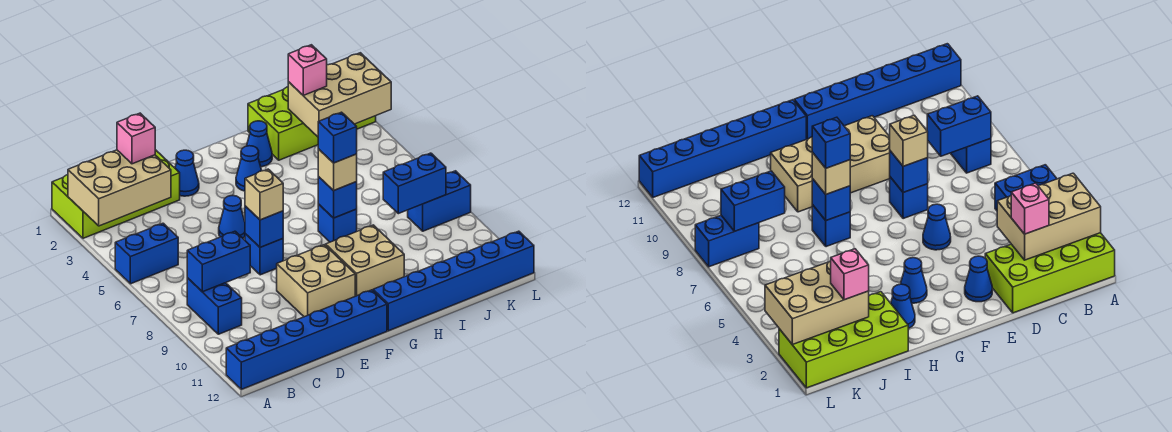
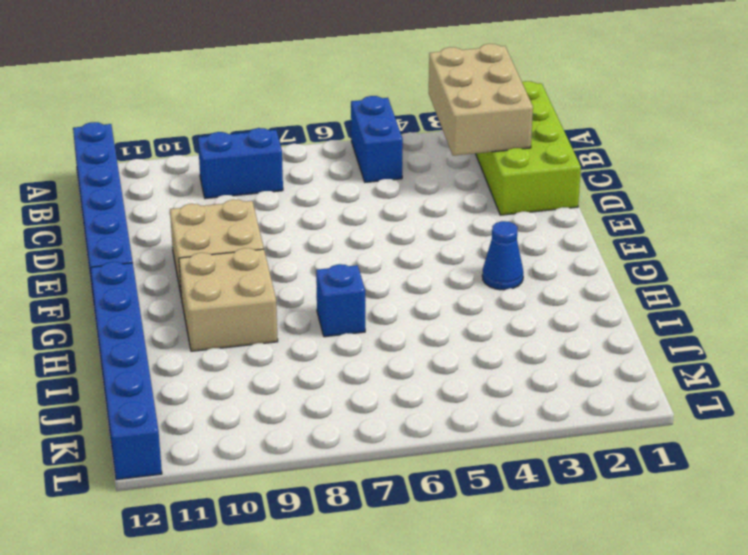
none -> blue 1x1 cone [175,150,199,196]
none -> blue 1x1 cone [219,196,245,238]
none -> blue 1x1 brick [245,234,283,275]

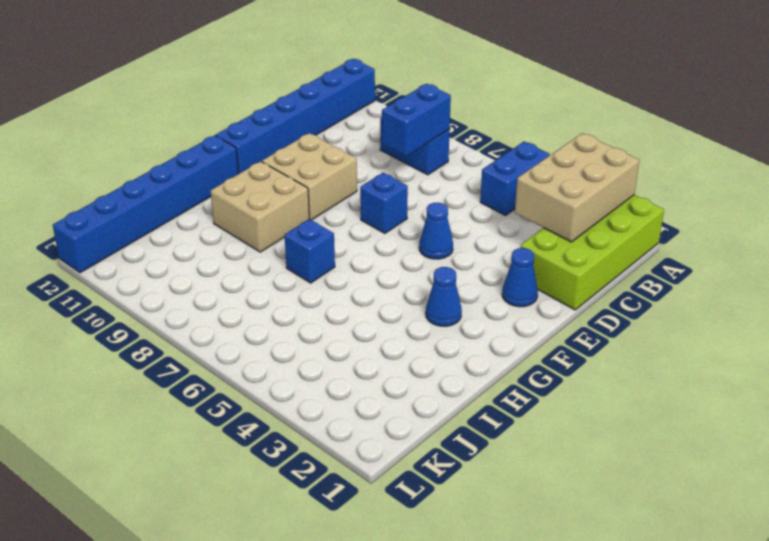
none -> blue 1x1 cone [247,121,272,167]
none -> lime 2x4 brick [248,87,376,160]
none -> blue 1x2 brick [408,171,471,231]

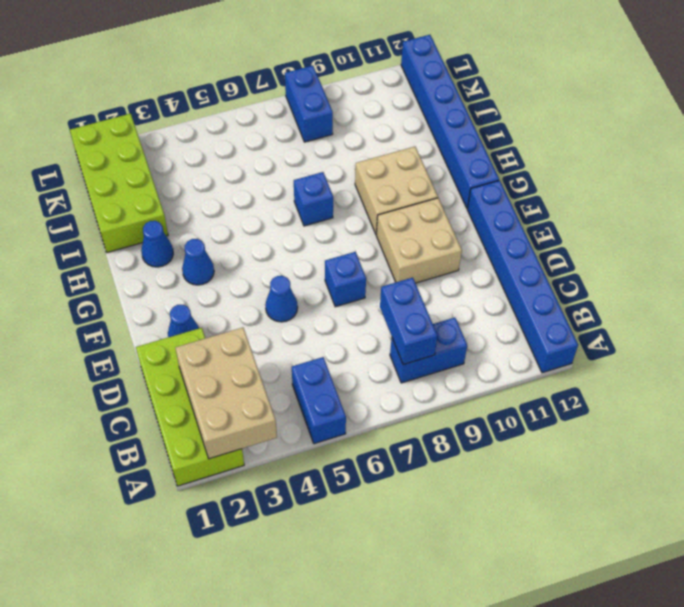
none -> blue 1x1 brick [245,206,283,247]
none -> blue 1x1 brick [318,177,357,218]
none -> tan 2x3 brick [288,53,391,137]

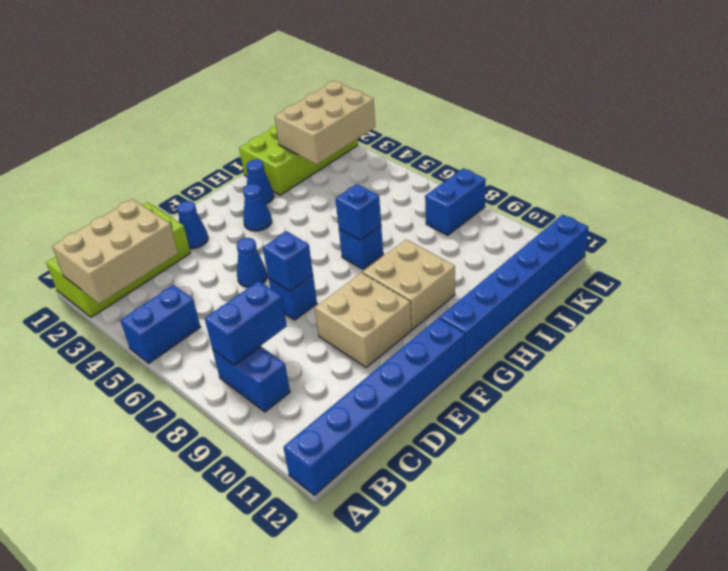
none -> blue 1x2 brick [383,153,446,214]
none -> pink 1x1 brick [117,113,155,164]
none -> tan 1x1 brick [245,169,283,220]

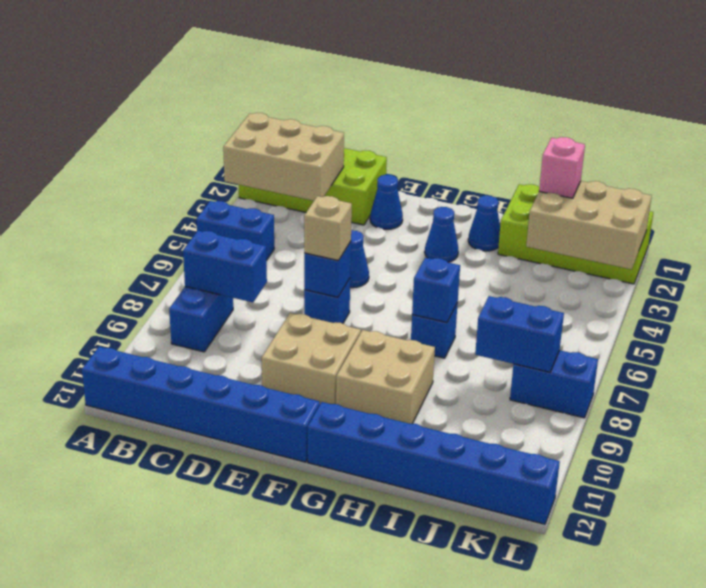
none -> pink 1x1 brick [117,113,155,164]
none -> tan 1x1 brick [318,149,357,191]
none -> blue 1x1 brick [318,112,357,163]

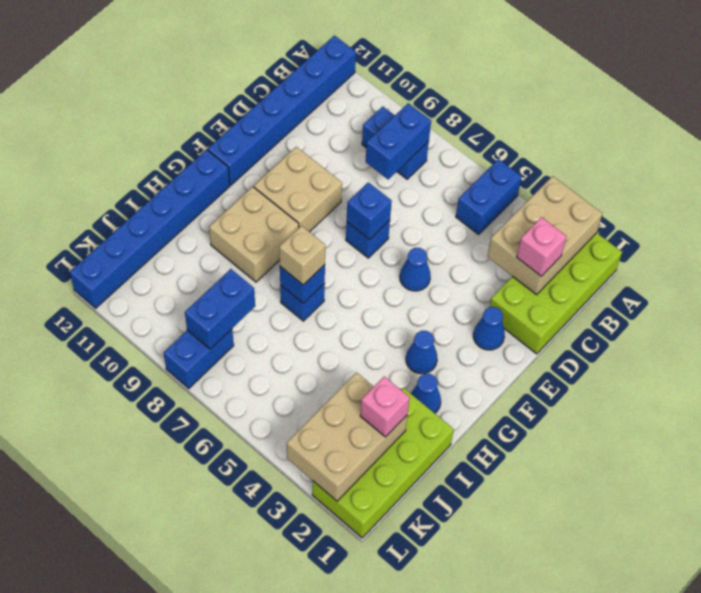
none -> tan 1x1 brick [245,169,283,220]
none -> blue 1x1 brick [318,112,357,163]

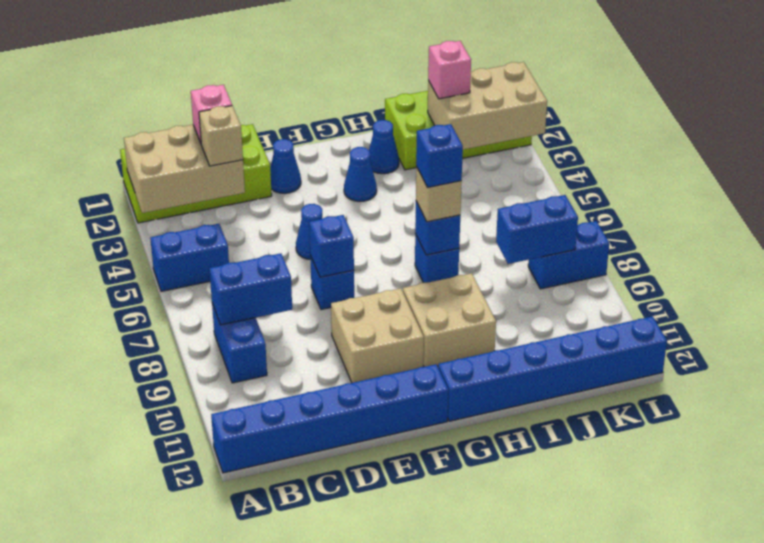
tan 1x1 brick [199,106,243,166] -> tan 1x1 brick moved to [245,169,283,220]

